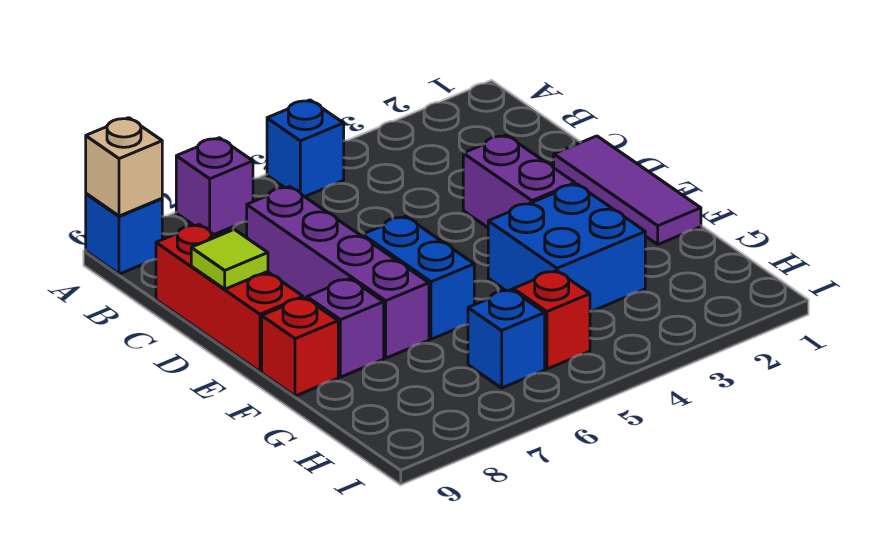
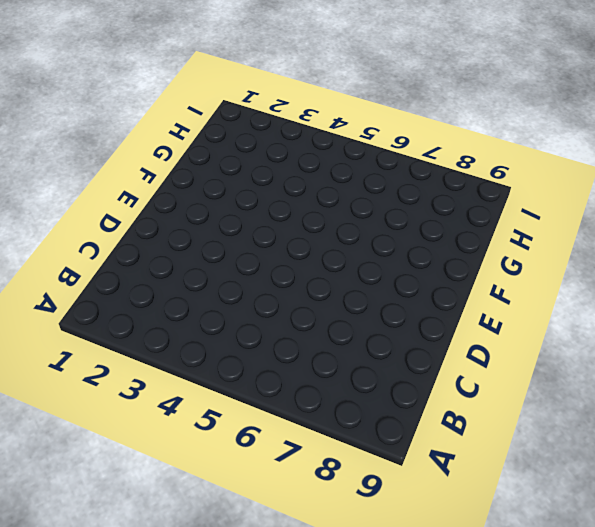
none -> blue 1x1 brick [267,100,344,197]
none -> purple 1x1 brick [176,138,253,234]
none -> blue 1x1 brick [86,194,162,274]

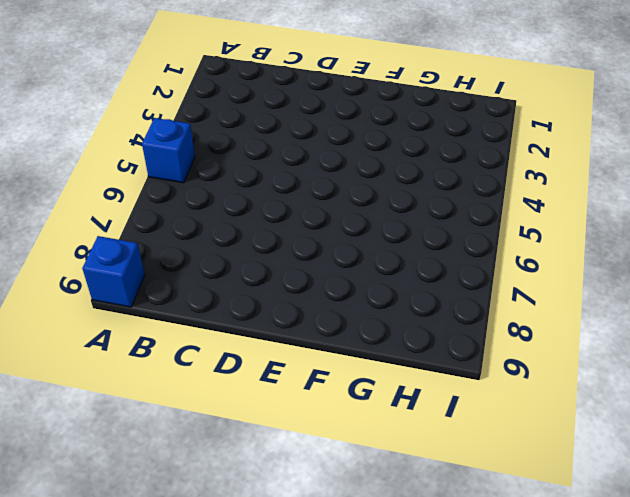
none -> purple 1x1 brick [176,138,253,234]
none -> purple 1x4 brick [247,187,429,358]
none -> red 1x3 brick [156,225,303,372]

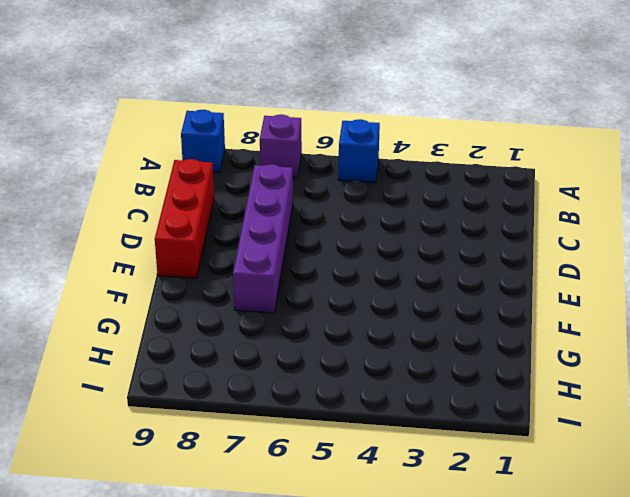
none -> purple 1x3 tile [554,136,701,244]
none -> purple 1x2 brick [463,135,575,227]
none -> blue 1x2 brick [362,216,474,339]

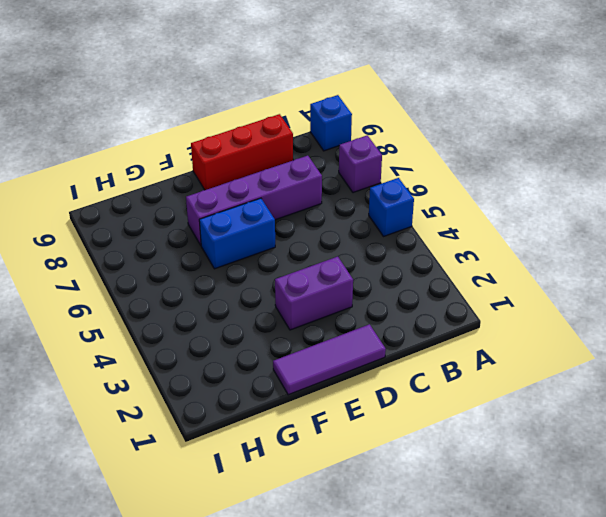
none -> blue 2x2 brick [488,184,645,311]
none -> purple 1x1 brick [307,279,384,377]
none -> red 1x1 brick [262,298,338,396]

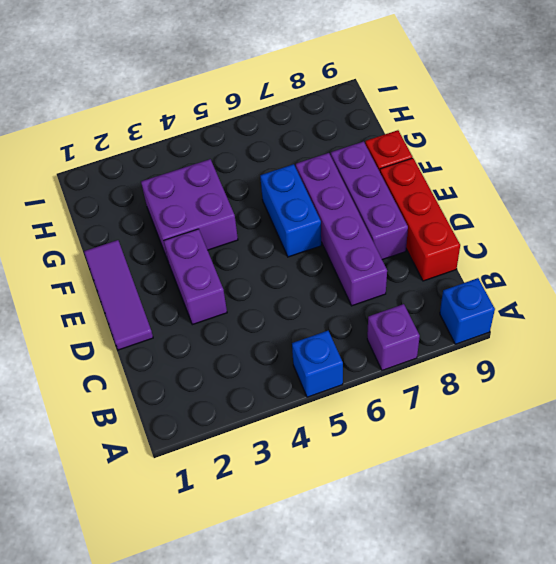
purple 1x3 brick [331,141,408,260] -> purple 1x1 brick [307,279,384,377]
purple 2x2 brick [141,159,238,263] -> blue 2x2 brick [488,184,645,311]
none -> red 1x1 brick [513,271,590,369]
none -> blue 1x1 brick [468,290,545,388]
none -> tan 1x1 brick [86,118,162,216]

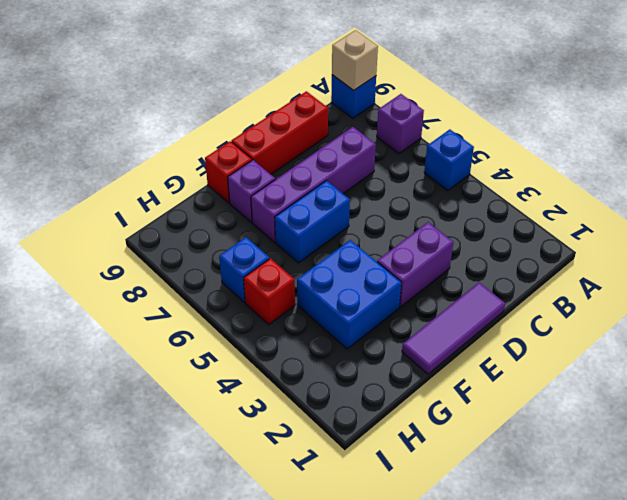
none -> lime 1x1 tile [191,229,268,289]

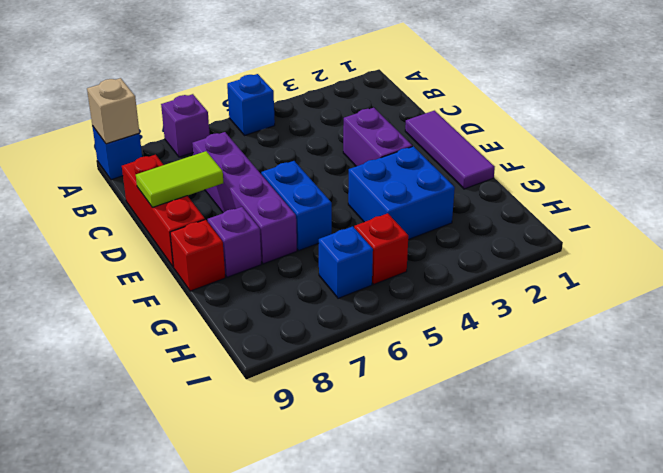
lime 1x2 tile [136,151,223,207] -> lime 1x1 tile [191,229,268,289]

